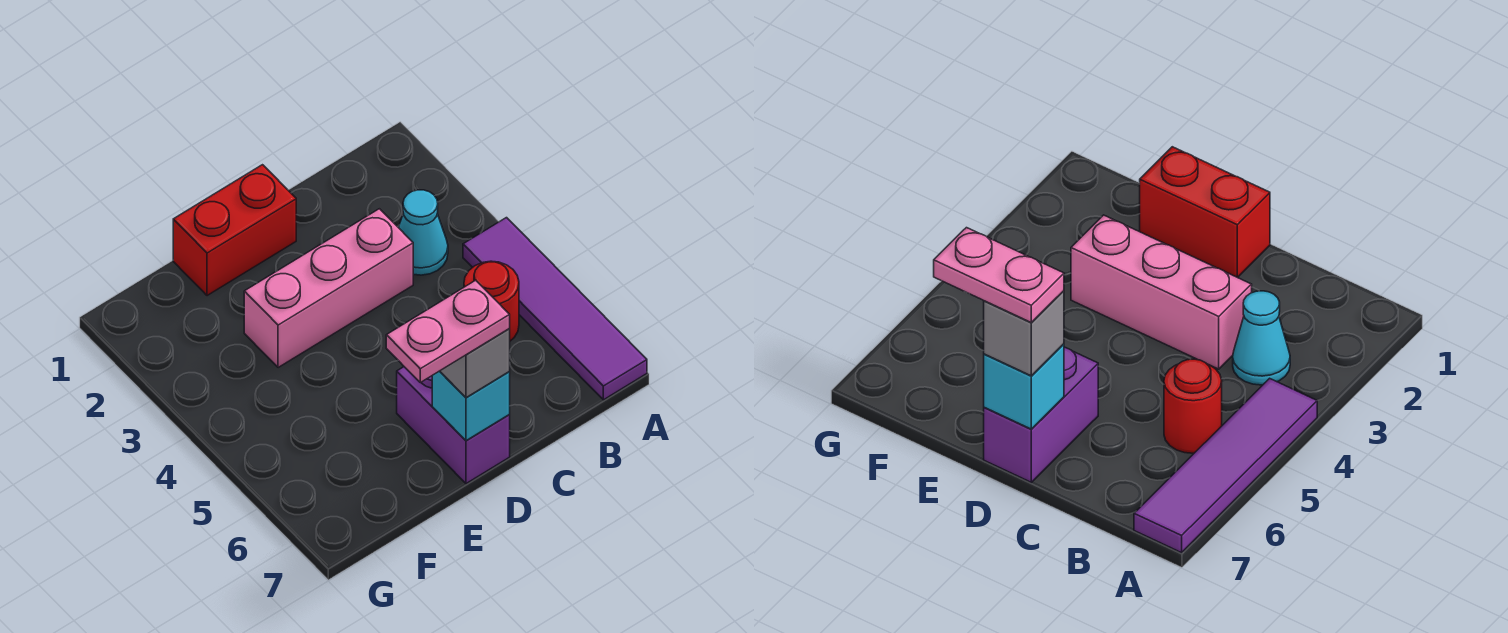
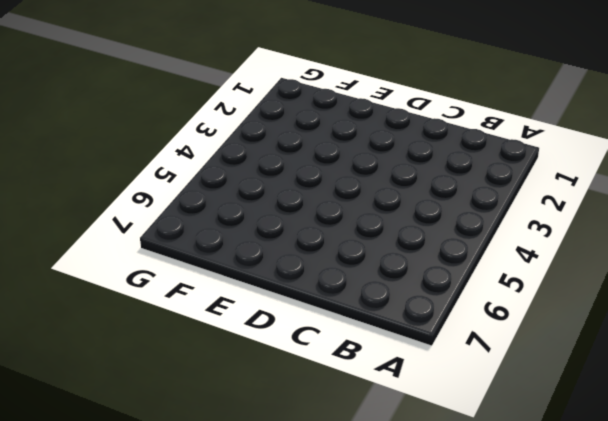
none -> purple 1x4 tile [463,218,647,400]
none -> cyan 1x1 cone [398,190,448,275]

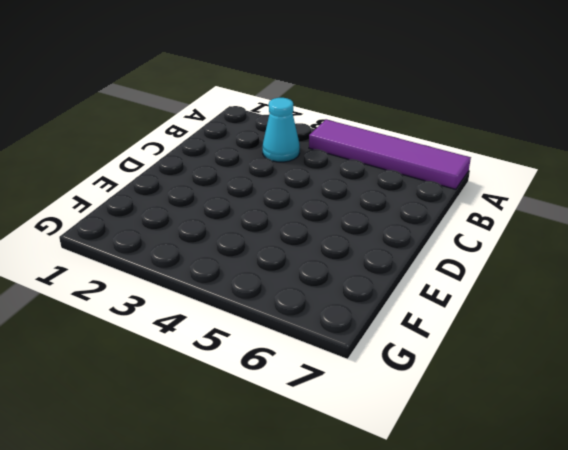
none -> red 1x1 round brick [464,261,519,341]
none -> pink 1x3 brick [244,209,413,368]

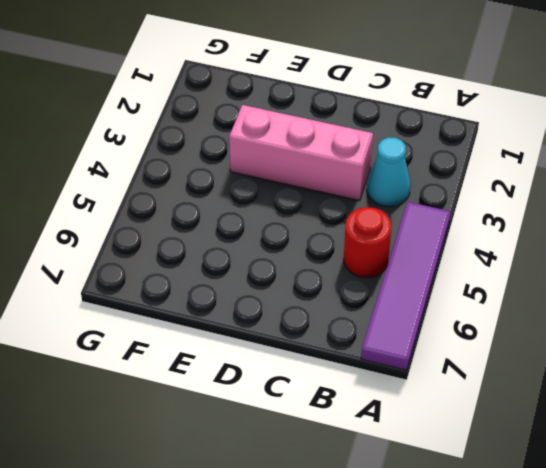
none -> red 1x2 brick [173,165,296,296]
none -> purple 1x2 brick [397,367,510,484]

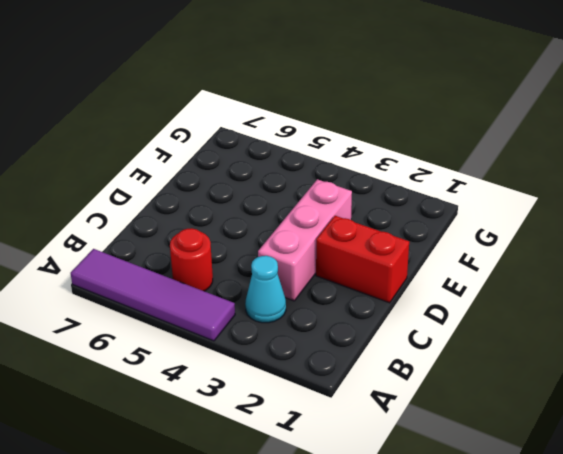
red 1x2 brick [316,216,409,303] -> red 1x2 brick turned to [173,165,296,296]
none -> purple 1x2 brick [397,367,510,484]
none -> cyan 1x1 brick [432,371,510,441]

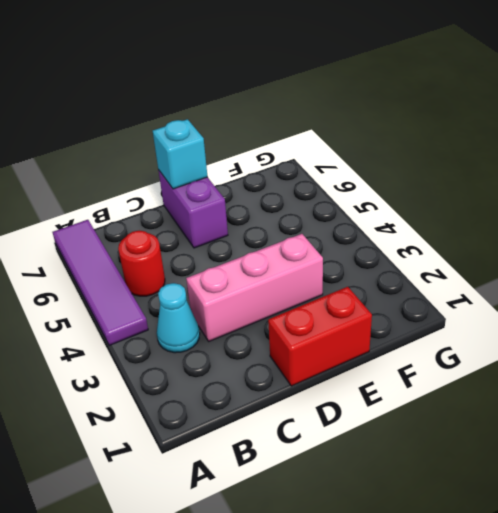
none -> grey 1x1 brick [440,329,510,398]
none -> pink 1x2 plate [386,280,510,382]

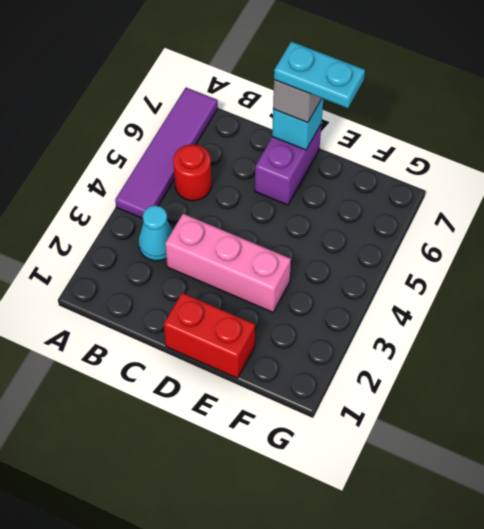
cyan 1x2 plate [274,42,365,108] -> pink 1x2 plate [386,280,510,382]

